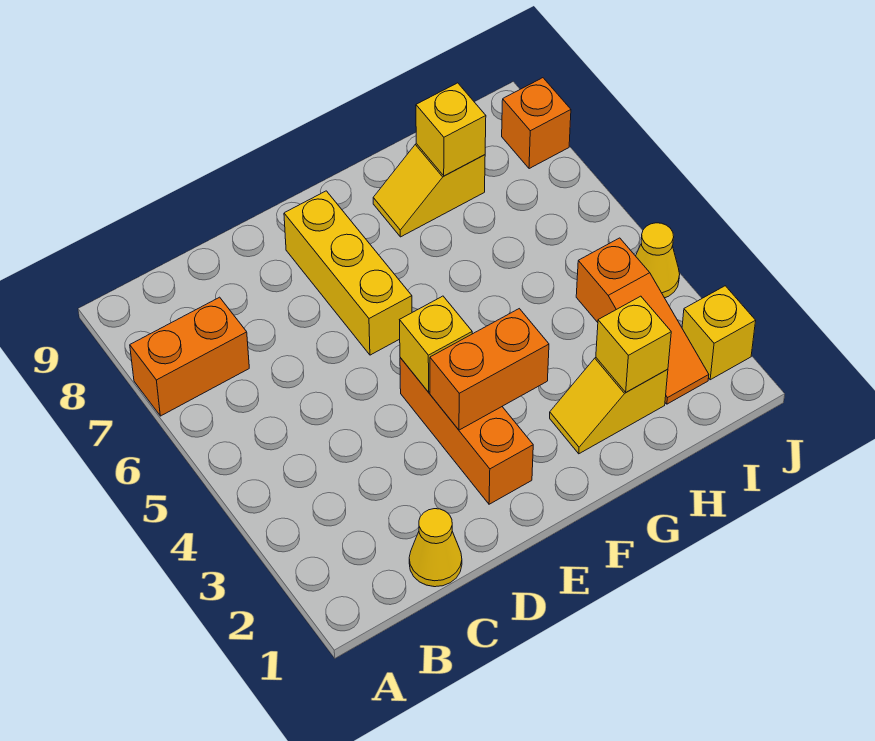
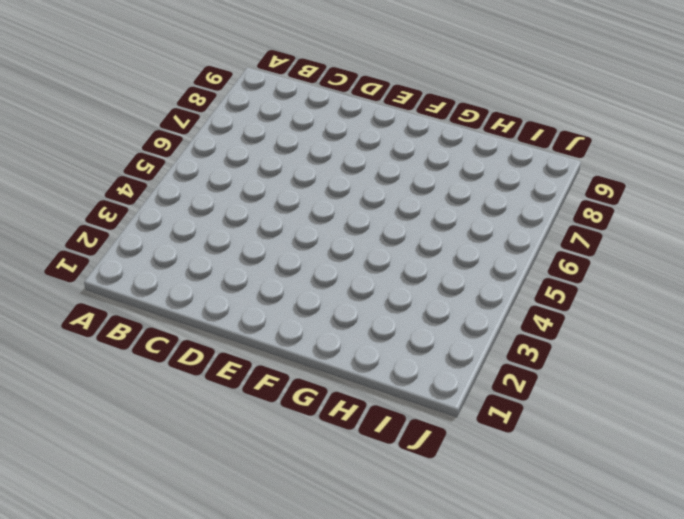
none -> orange 1x2 brick [130,297,249,416]
none -> yellow 1x1 cone [409,509,462,587]
none -> orange 1x3 brick [400,358,533,504]

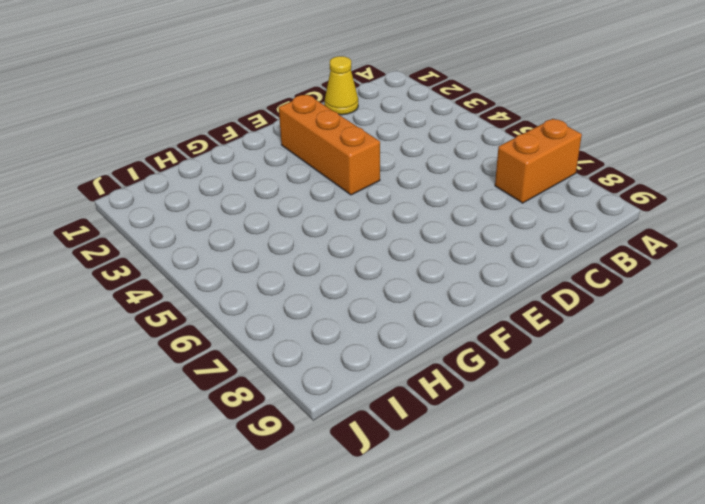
none -> yellow 1x3 brick [284,191,412,355]
none -> yellow 1x2 slope [550,358,668,454]
none -> yellow 1x2 slope [373,144,485,237]

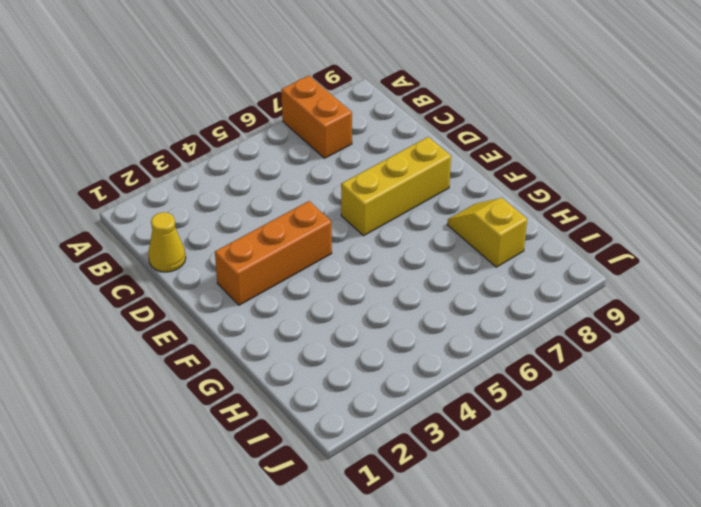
none -> yellow 1x2 slope [550,358,668,454]
none -> orange 1x3 slope [576,238,709,404]
none -> yellow 1x1 brick [682,286,756,380]

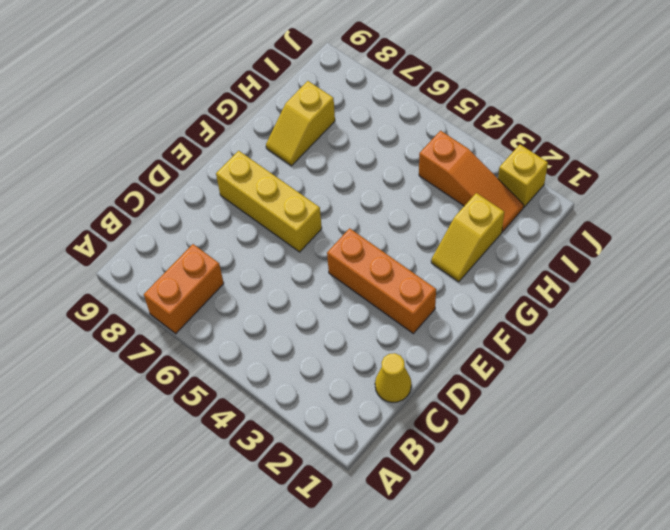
none -> yellow 1x1 cone [636,223,680,298]
none -> orange 1x1 brick [502,78,571,169]
none -> orange 1x2 brick [430,309,549,430]

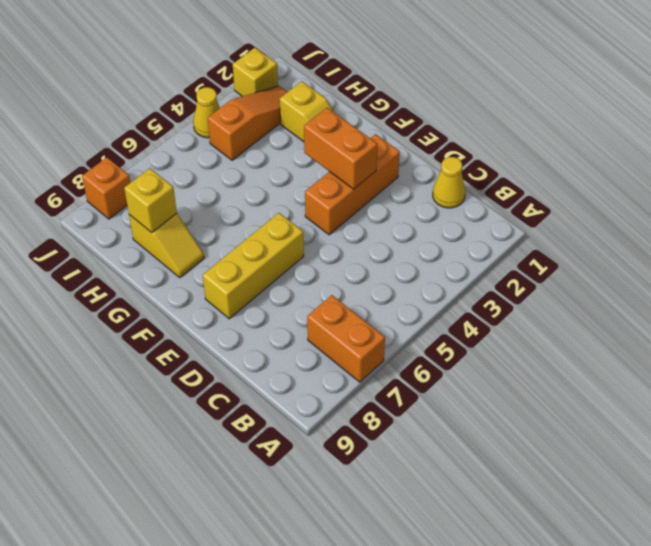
none -> yellow 1x1 brick [400,296,472,392]
none -> yellow 1x1 brick [596,296,671,392]

